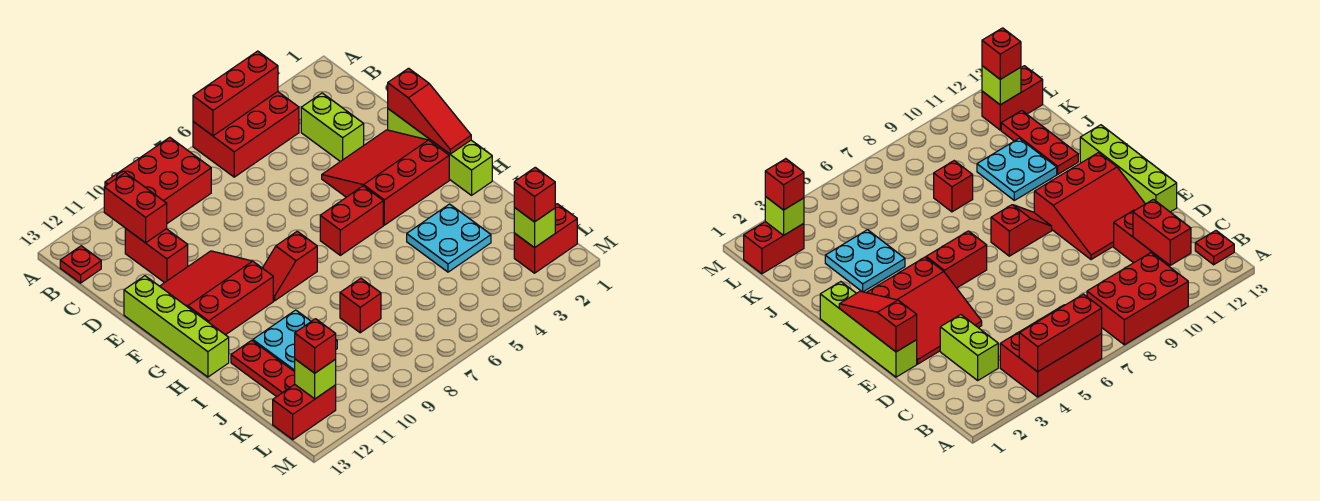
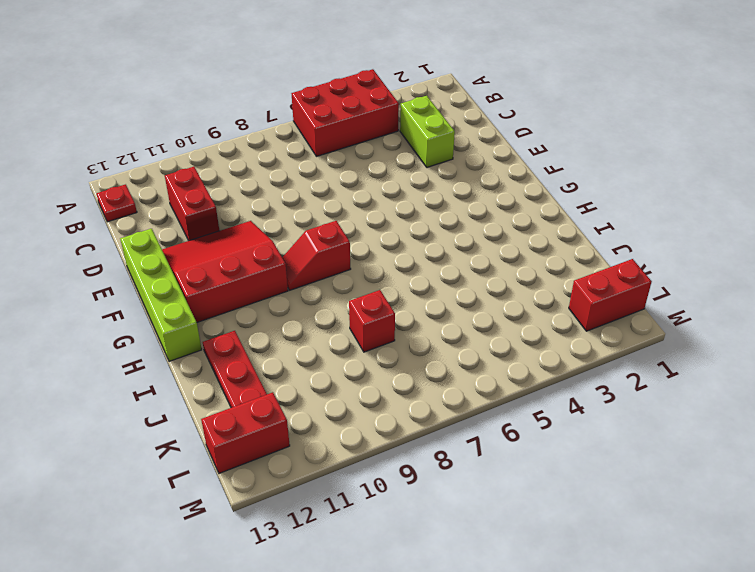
none -> red 2x3 brick [105,137,211,223]
none -> lime 1x4 brick [388,109,492,195]
none -> red 3x3 slope [322,130,449,225]

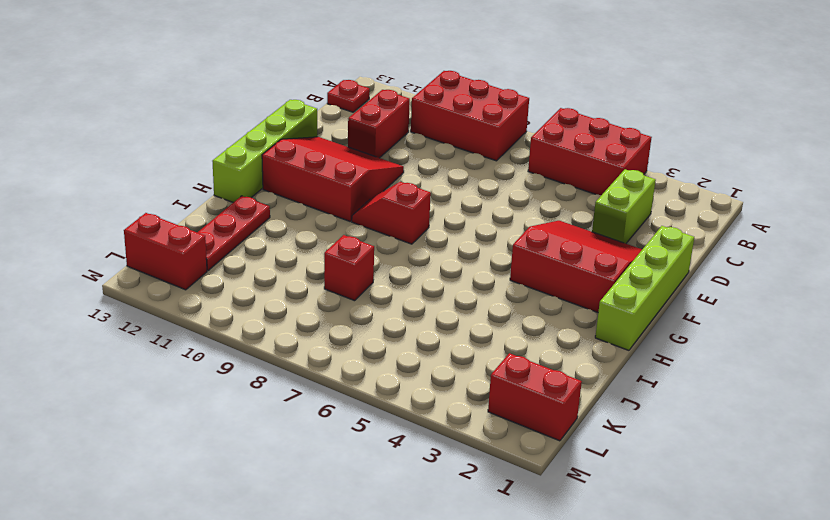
none -> red 1x2 brick [320,186,383,255]
none -> cyan 2x2 plate [407,204,491,272]
none -> cyan 2x2 plate [253,310,337,371]

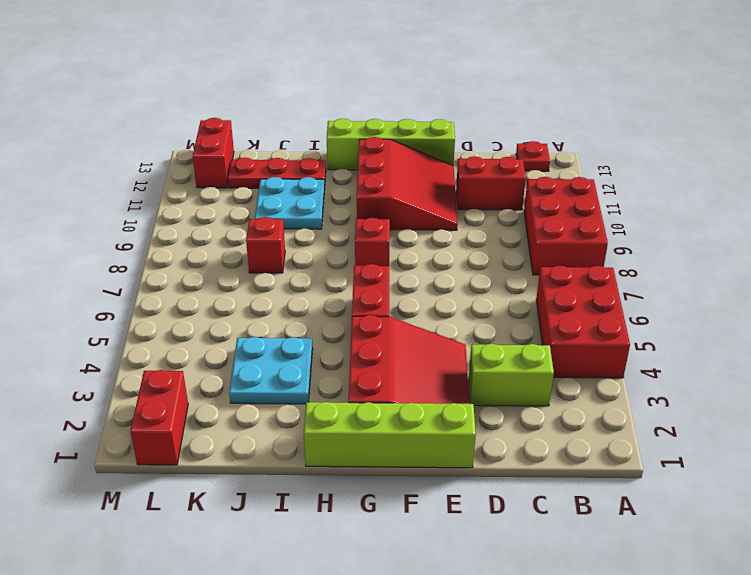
none -> red 1x3 brick [193,51,278,136]
none -> red 1x2 brick [104,173,167,243]
none -> red 1x3 slope [388,68,471,154]

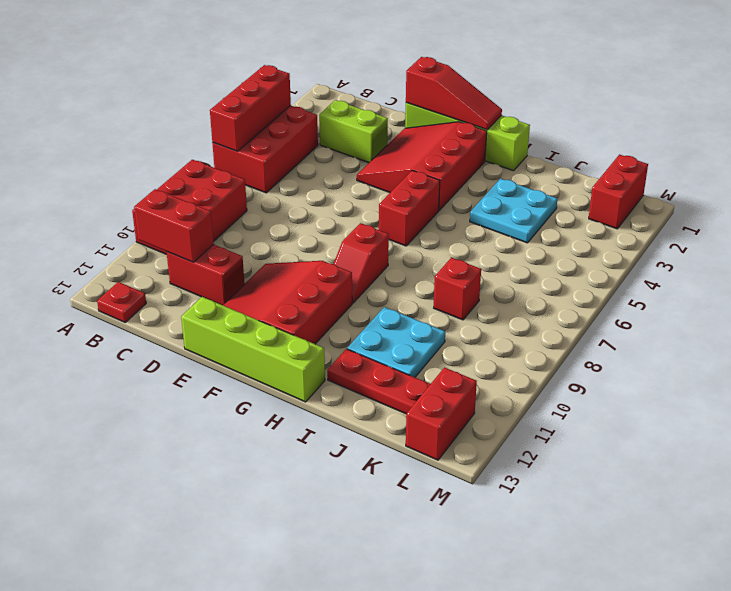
none -> lime 1x1 brick [514,208,555,248]
none -> lime 1x1 brick [294,359,336,399]
none -> red 1x1 brick [514,167,555,222]

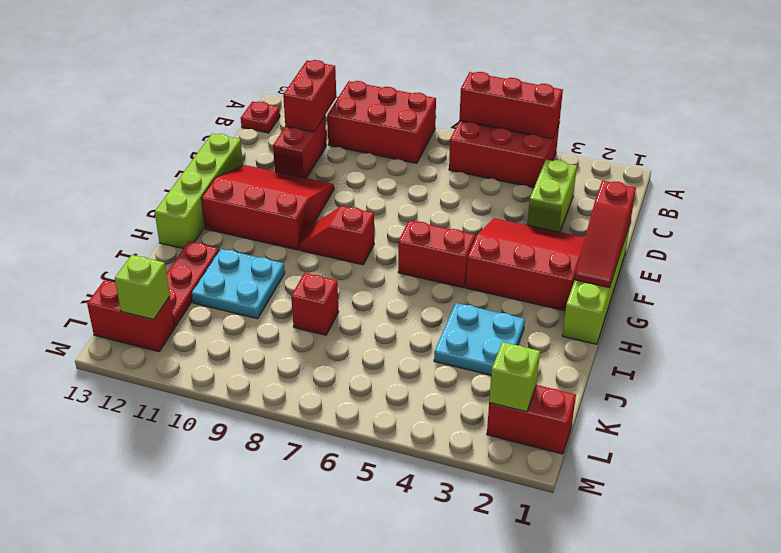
none -> red 1x1 brick [514,167,555,222]
none -> red 1x1 brick [295,319,336,373]

